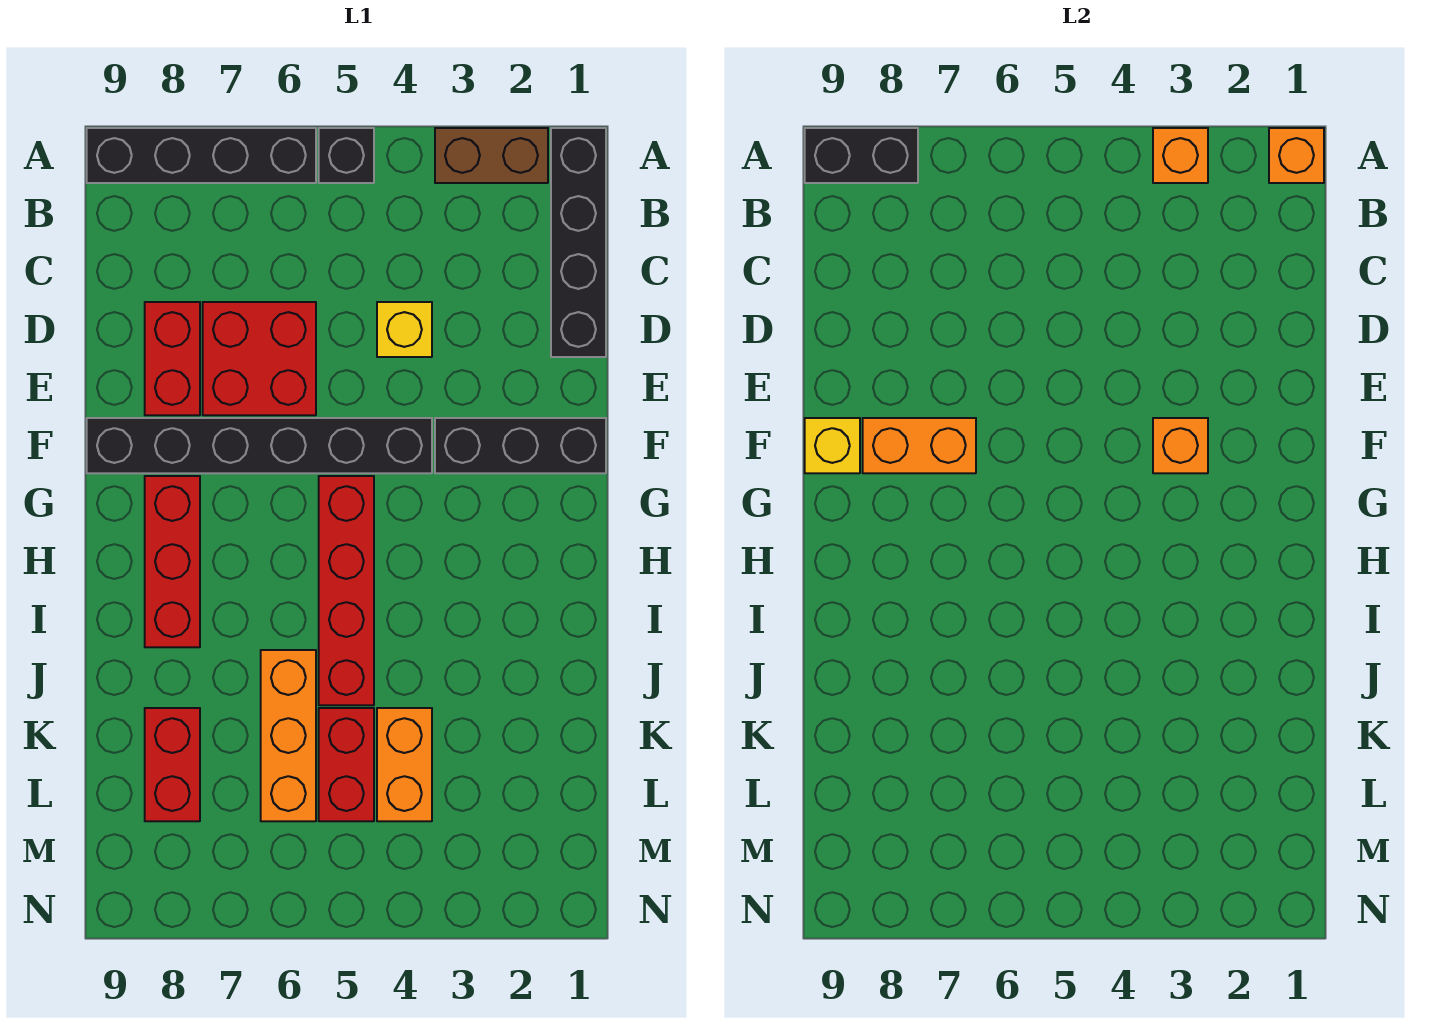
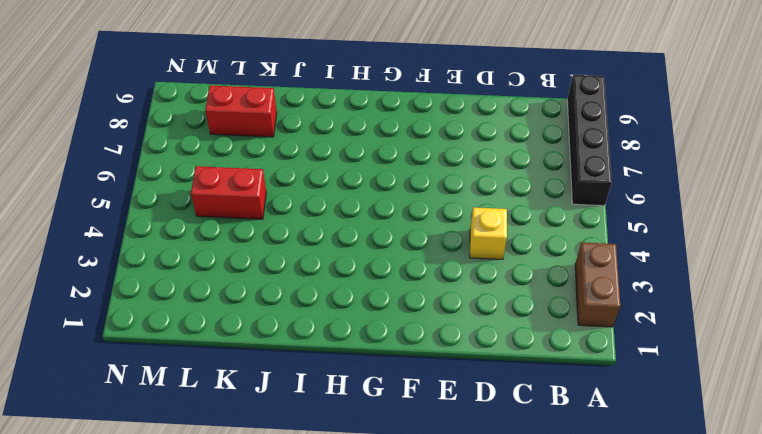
none -> black 1x4 brick [551,128,606,357]
none -> black 1x1 brick [319,128,374,183]
none -> red 2x2 brick [203,302,316,415]

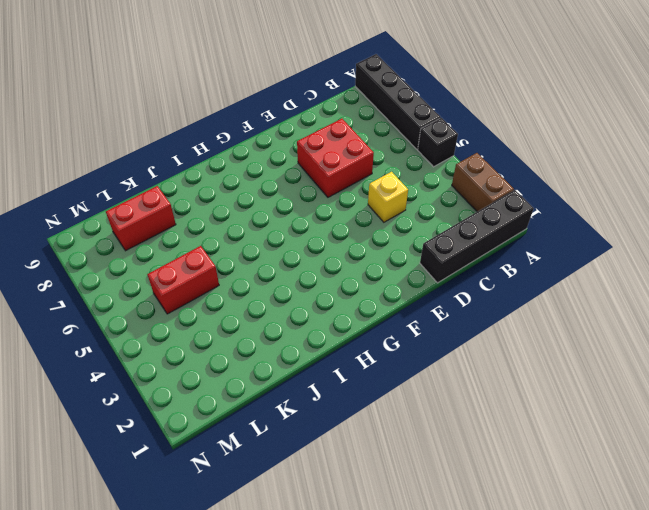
none -> red 1x2 brick [145,302,200,415]
none -> black 1x3 brick [435,418,606,473]
none -> black 1x6 brick [87,418,432,473]

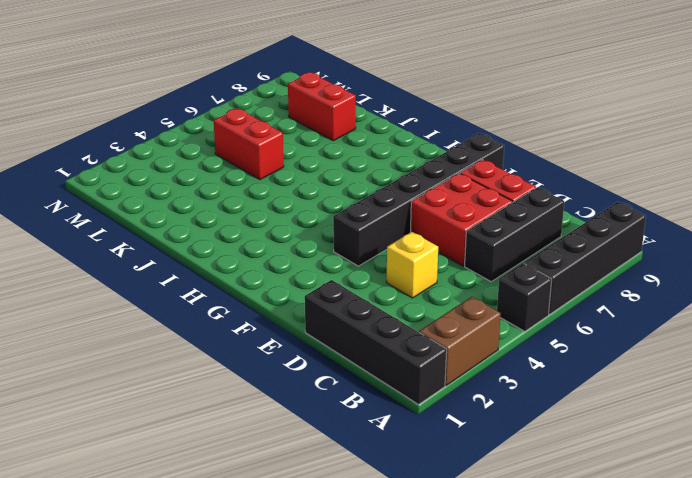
black 1x3 brick [465,187,564,282] -> black 1x3 brick moved to [435,418,606,473]
none -> red 1x4 brick [319,476,374,705]
none -> red 1x3 brick [145,476,200,647]
none -> orange 1x3 brick [261,650,316,821]

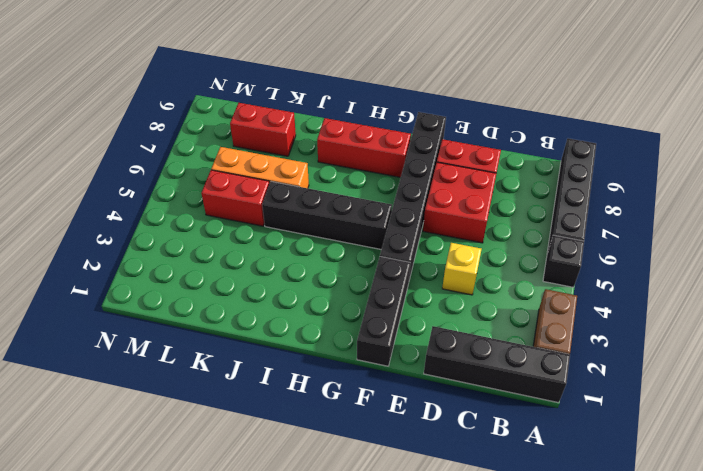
black 1x4 brick [262,182,392,249] -> red 1x4 brick [319,476,374,705]
none -> orange 1x2 brick [377,708,432,821]
none -> orange 1x1 brick [1269,128,1324,183]
none -> orange 1x1 brick [1153,128,1208,183]

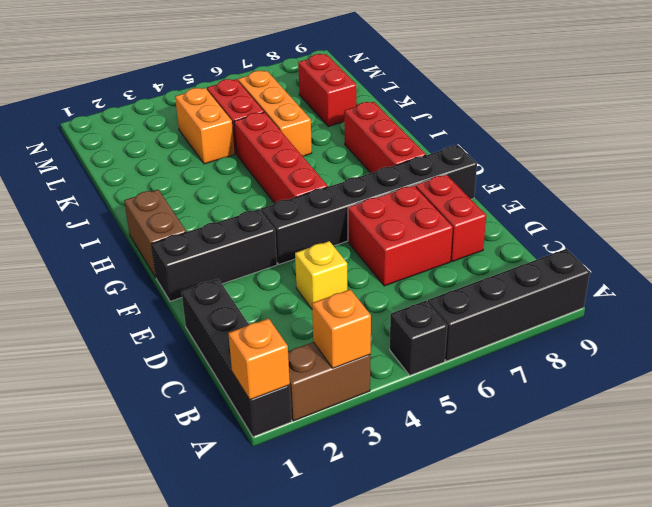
brown 1x2 brick [124,190,186,277] -> none
none -> black 1x2 brick [805,128,918,183]
none -> orange 1x1 brick [1153,418,1208,473]
none -> orange 1x2 brick [863,418,976,473]

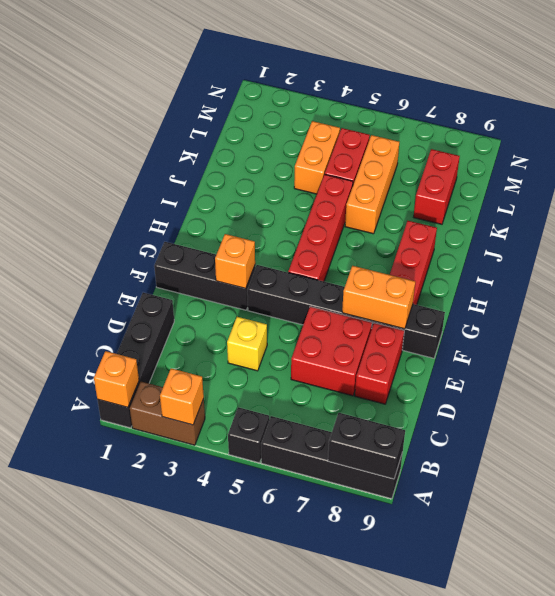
none -> yellow 1x1 brick [805,418,860,473]

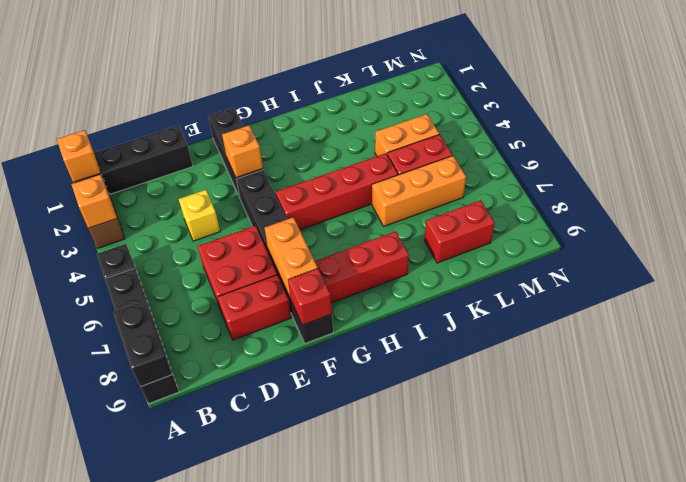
red 1x1 brick [288,269,332,325] -> yellow 1x1 brick [805,418,860,473]

